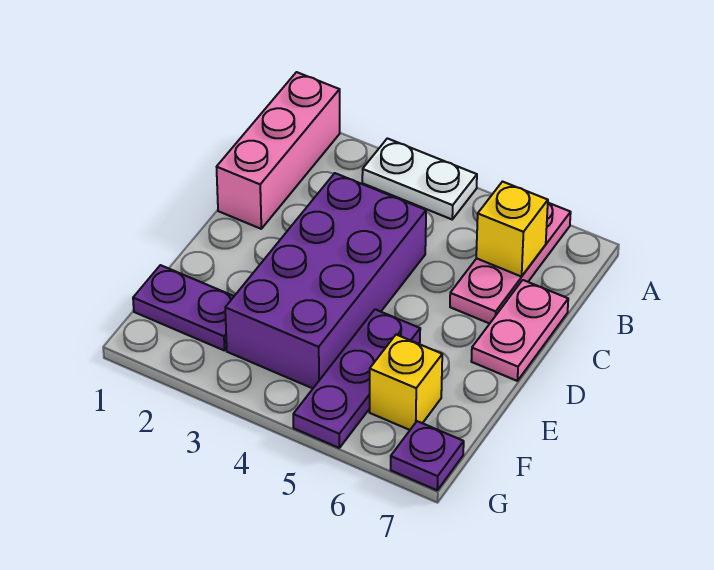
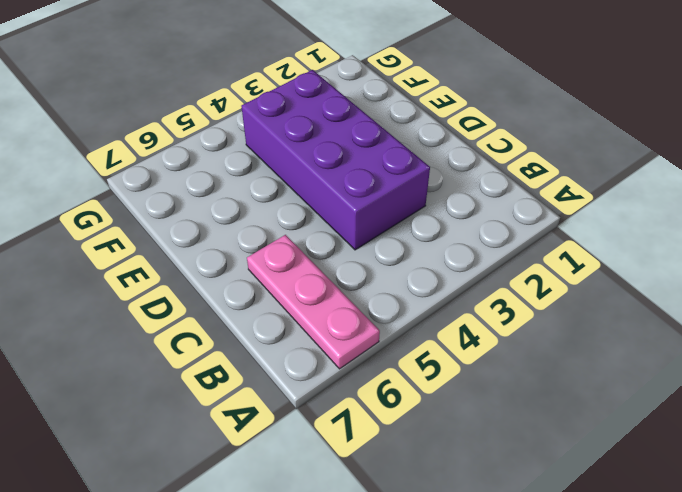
none -> pink 1x3 brick [217,72,340,229]
none -> white 1x2 plate [362,138,477,219]

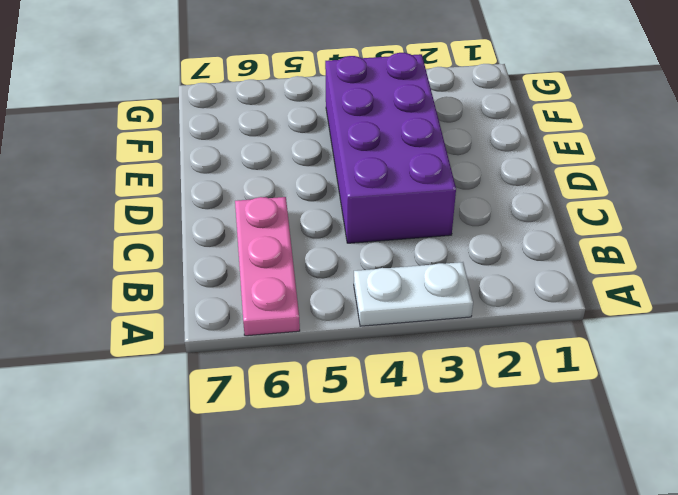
none -> pink 1x3 brick [217,72,340,229]
none -> pink 1x2 plate [471,280,568,381]

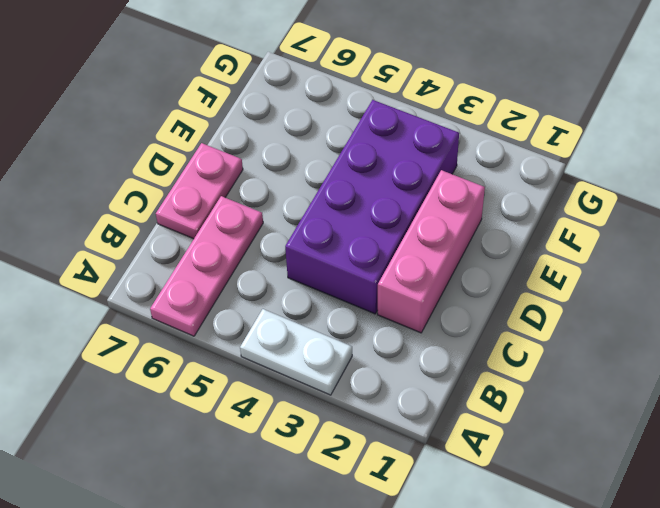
pink 1x3 brick [378,170,485,333] -> pink 1x3 brick moved to [217,72,340,229]
none -> purple 1x3 plate [293,309,420,448]
none -> purple 1x2 plate [133,265,234,351]

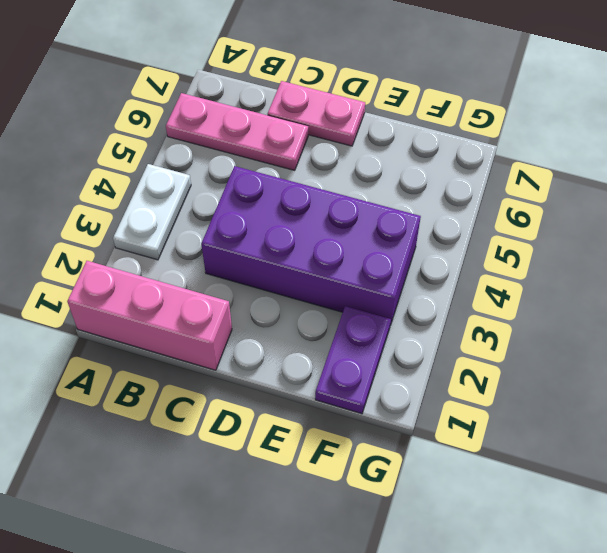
none -> purple 1x3 plate [293,309,420,448]
none -> yellow 1x1 brick [369,335,442,430]

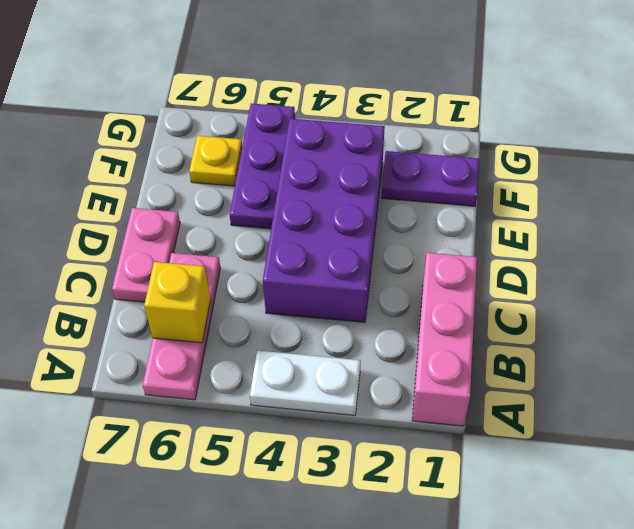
yellow 1x1 plate [189,136,242,186] -> yellow 1x1 brick [369,335,442,430]
none -> purple 1x1 plate [391,421,464,490]

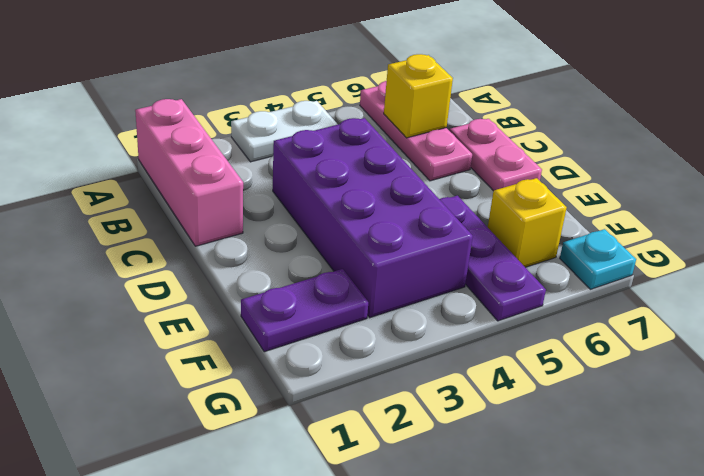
cyan 1x1 plate [560,229,636,289] -> purple 1x1 plate [391,421,464,490]

